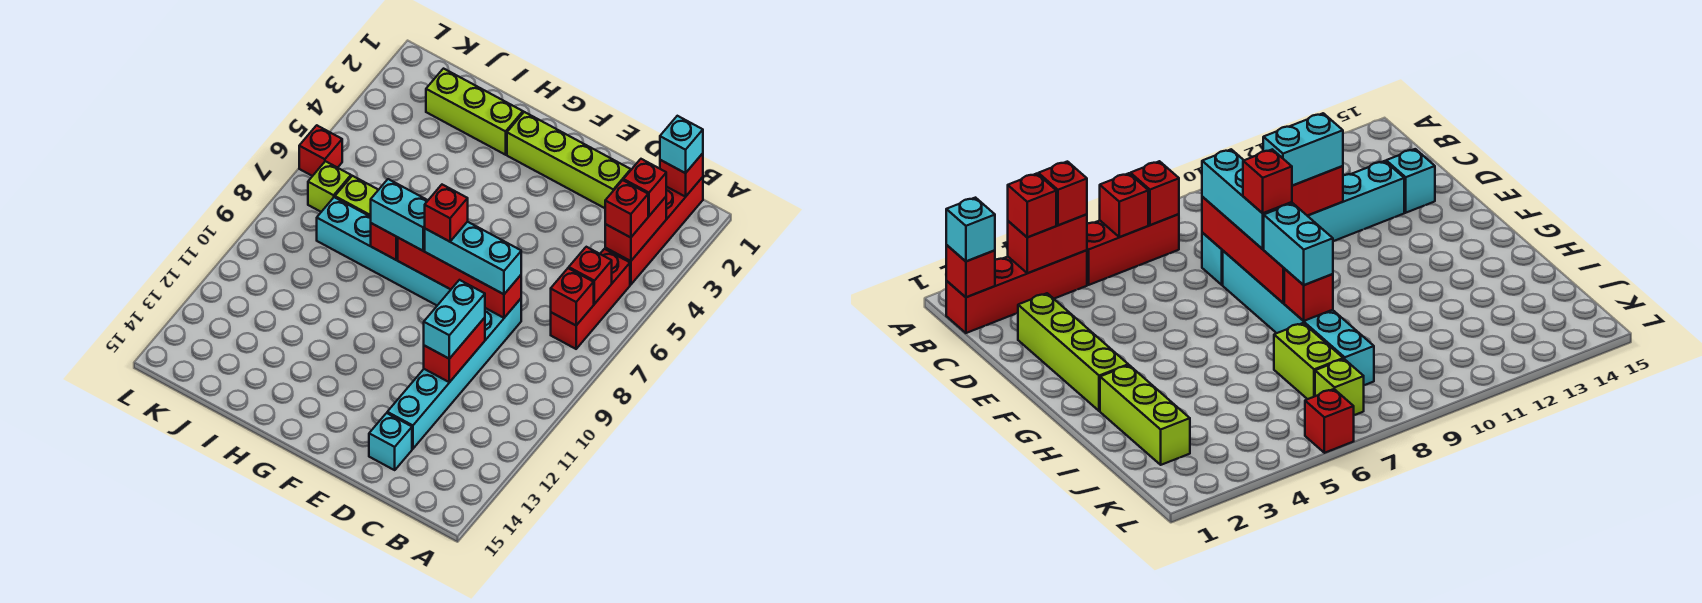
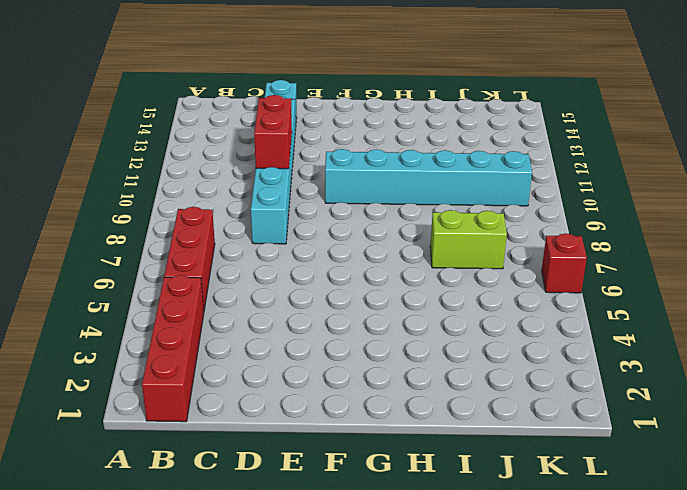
cyan 1x6 brick [325,149,532,206] -> cyan 1x6 brick moved to [317,197,451,305]
none -> lime 1x4 brick [507,112,631,208]
none -> lime 1x3 brick [426,69,523,155]
none -> lime 1x1 brick [308,161,351,212]

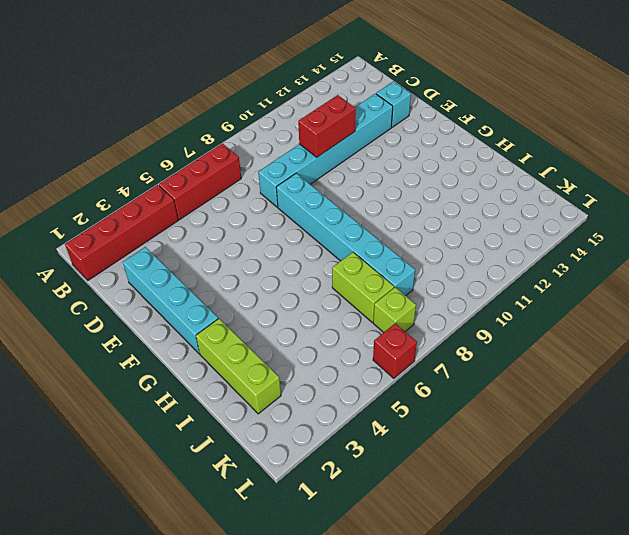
cyan 1x4 brick [123,247,218,354] -> lime 1x4 brick [507,112,631,208]
none -> red 1x1 brick [660,153,703,197]
none -> red 1x2 brick [605,197,666,261]
none -> red 1x1 brick [569,247,612,304]

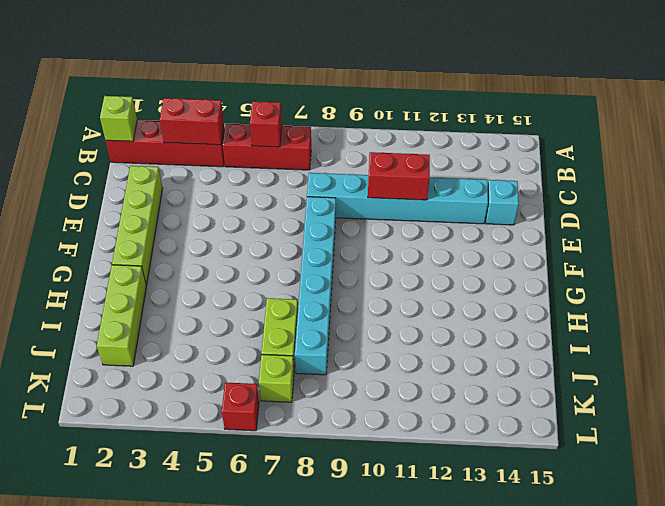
lime 1x1 brick [100,96,137,141] -> red 1x1 brick [660,153,703,197]
none -> red 1x1 brick [551,268,594,325]
none -> red 1x4 brick [398,238,521,318]
none -> red 1x1 brick [371,223,398,260]

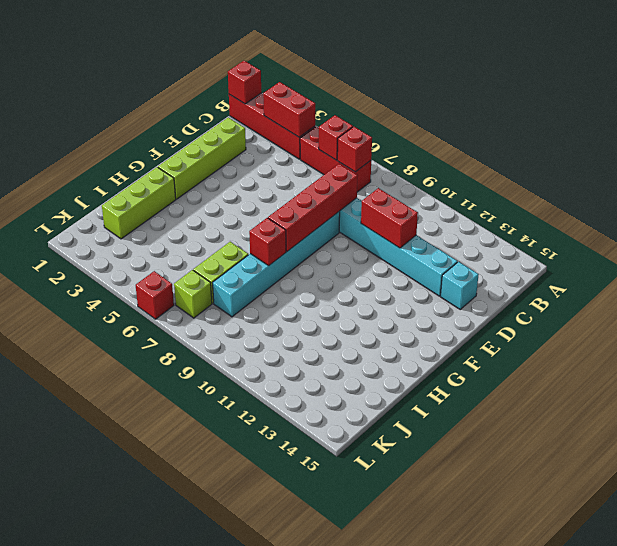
none -> cyan 1x1 brick [660,116,703,173]
none -> red 1x1 brick [623,159,666,216]
none -> red 1x1 brick [605,180,648,238]

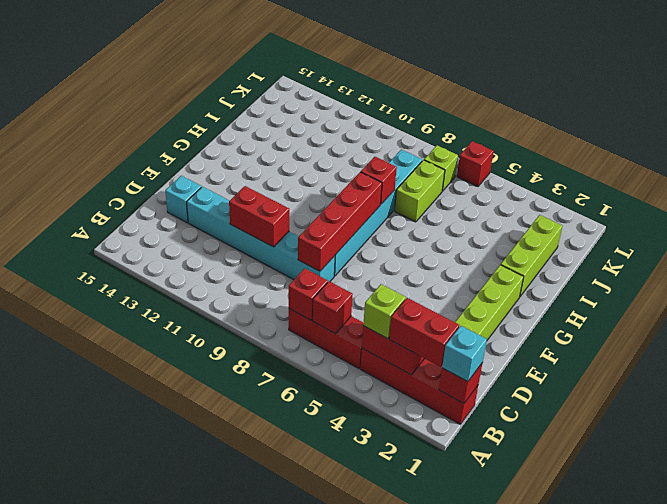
red 1x2 brick [389,298,459,367] -> red 1x1 brick [623,159,666,216]
lime 1x1 brick [363,284,406,339] -> red 1x1 brick [605,180,648,238]
none -> cyan 1x3 brick [425,222,521,294]
none -> cyan 1x2 brick [424,280,485,359]
none -> cyan 1x2 brick [371,179,428,251]

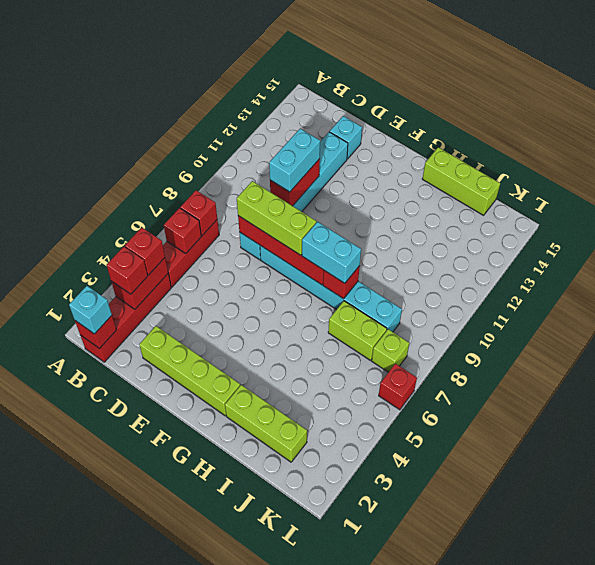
lime 1x3 brick [237,181,316,255] -> cyan 1x3 brick [425,222,521,294]
lime 1x3 brick [422,147,500,215] -> none
none -> red 1x1 brick [425,185,468,242]

